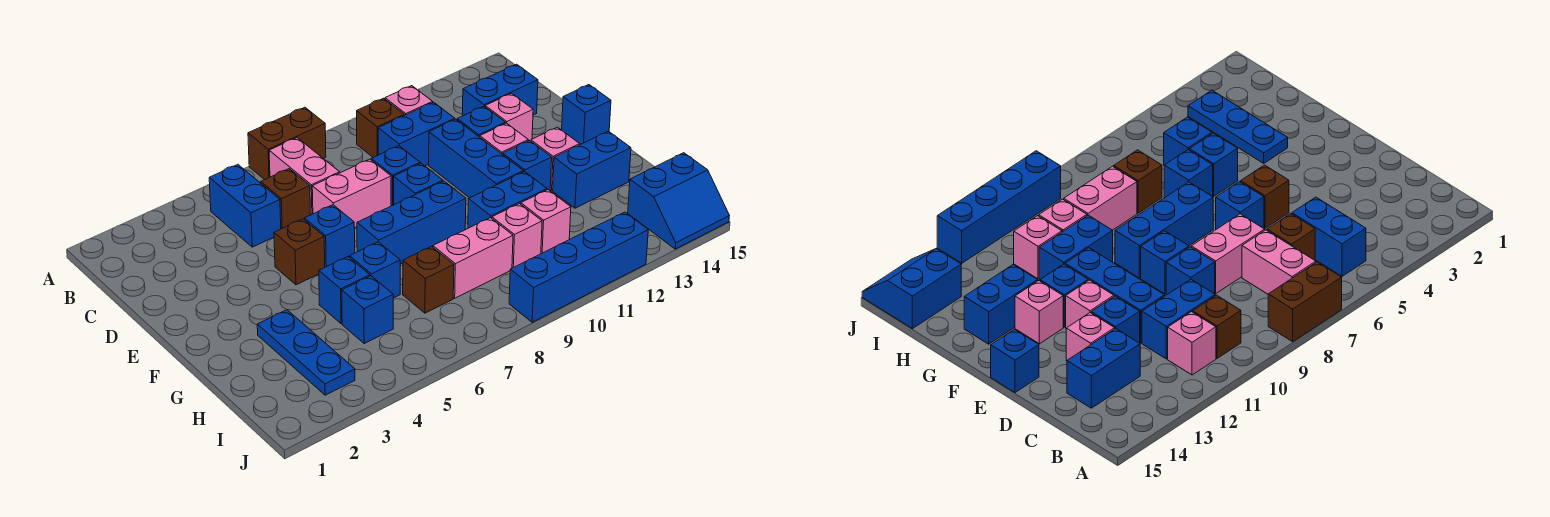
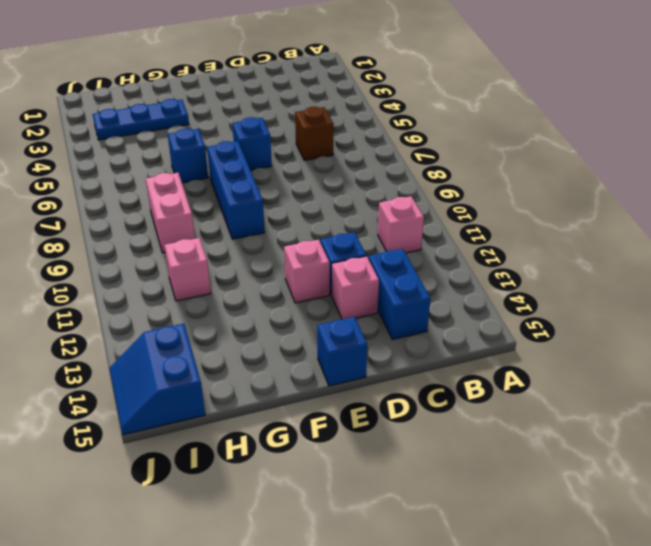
none -> brown 1x2 brick [248,107,326,180]
none -> blue 1x2 brick [209,165,281,247]
none -> pink 1x2 brick [269,138,340,215]
none -> brown 1x1 brick [357,98,404,157]

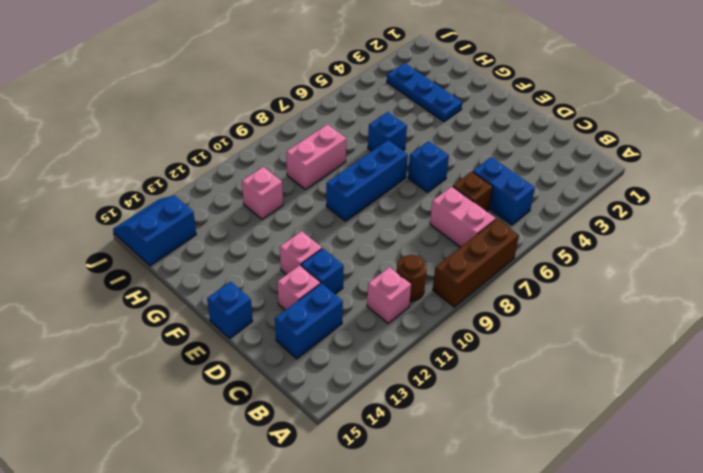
brown 1x3 brick [433,219,519,307] -> brown 1x2 brick [248,107,326,180]
brown 1x1 round brick [396,255,427,301] -> brown 1x1 brick [357,98,404,157]
none -> blue 1x2 brick [378,102,455,166]
none -> pink 1x2 brick [312,159,391,228]
none -> blue 1x1 brick [371,146,420,206]
none -> blue 1x3 brick [429,119,523,198]

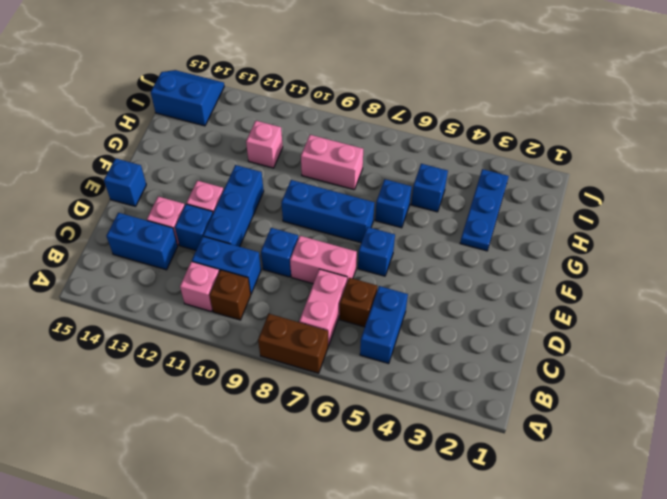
none -> brown 1x1 brick [274,219,325,285]
none -> blue 1x1 brick [394,163,443,205]
none -> blue 1x1 brick [503,141,552,190]
none -> pink 1x1 brick [531,127,580,190]

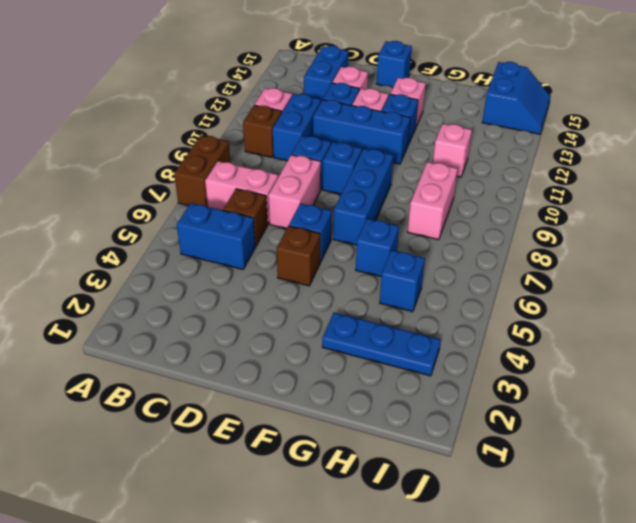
none -> blue 1x1 brick [319,257,370,324]
none -> blue 1x2 brick [468,172,547,228]
none -> blue 1x2 brick [553,131,631,208]
none -> brown 1x1 brick [403,246,454,313]

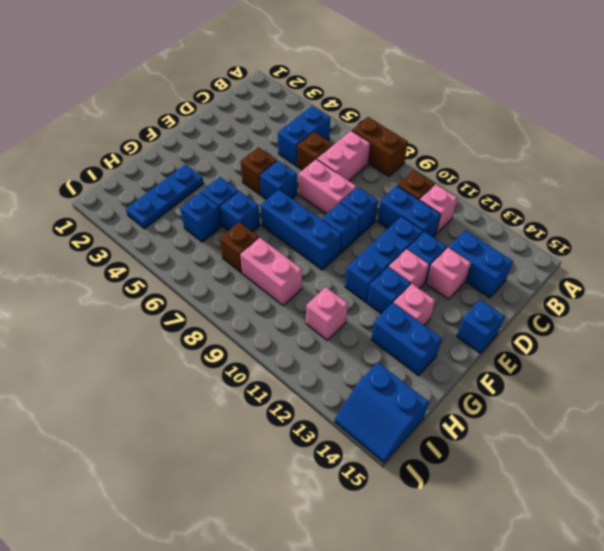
none -> blue 1x2 brick [468,172,547,228]
none -> pink 1x1 brick [492,204,542,268]
none -> blue 1x4 brick [509,212,648,322]

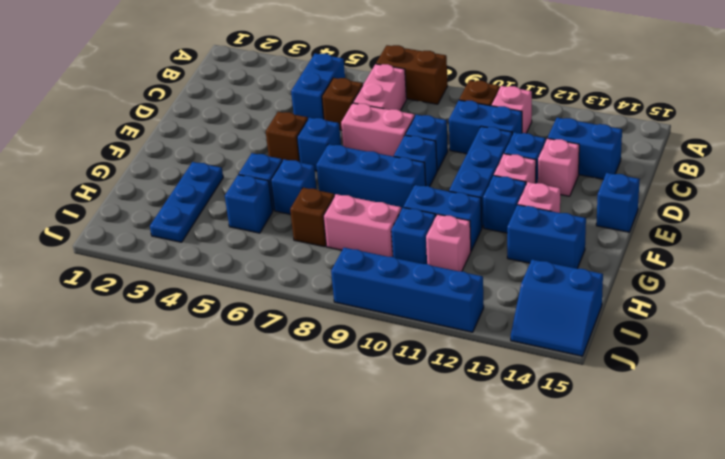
blue 1x1 brick [391,207,436,264] -> pink 1x1 brick [492,204,542,268]

